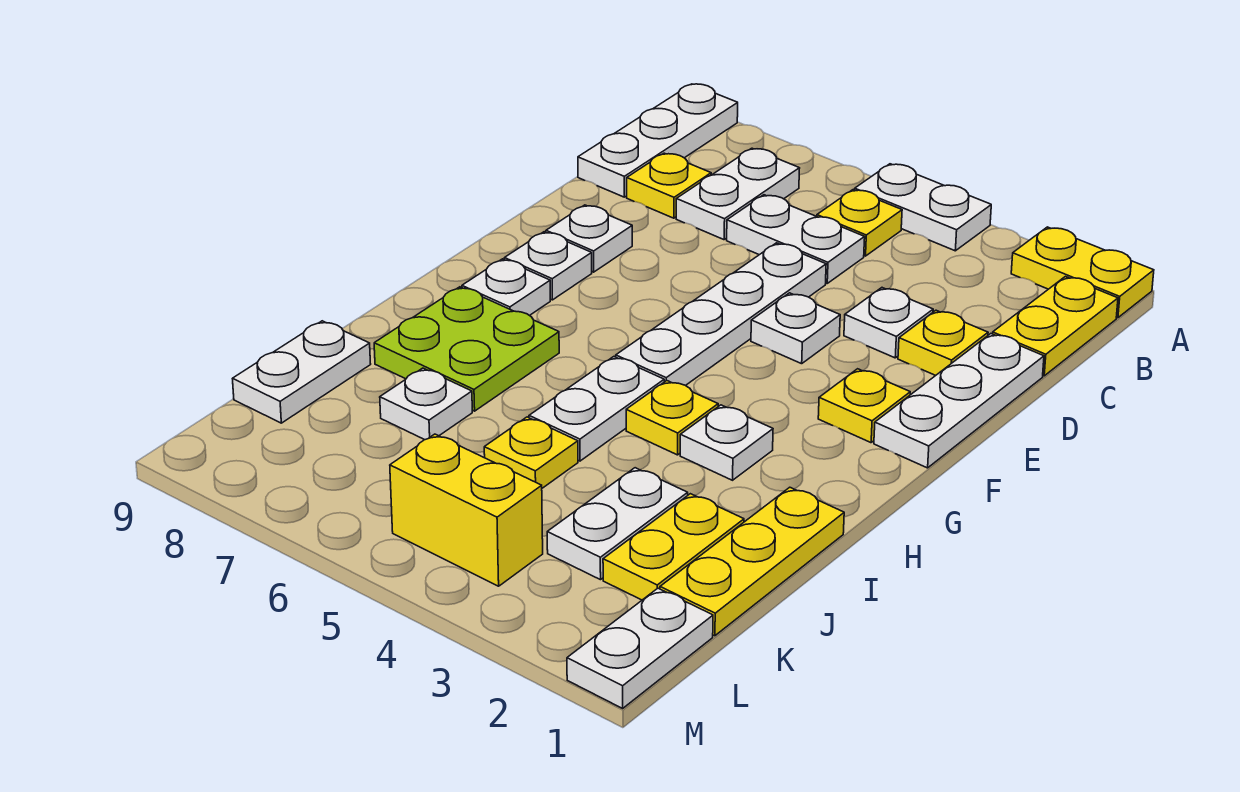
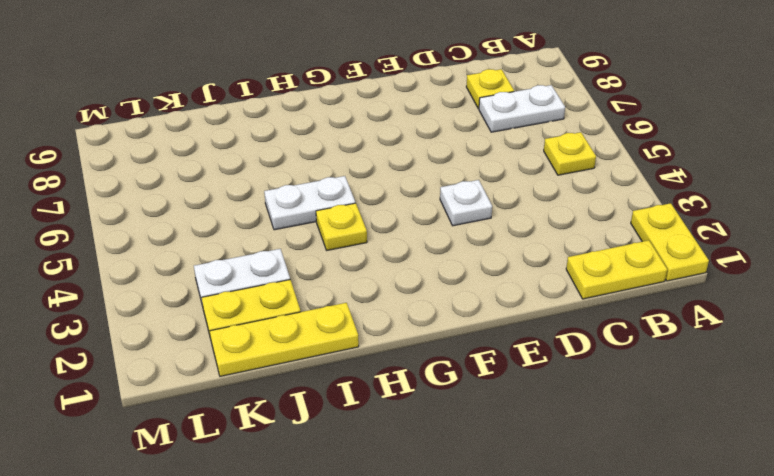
none -> white 1x2 plate [855,164,991,251]
none -> white 1x3 plate [578,84,738,197]
none -> white 1x2 plate [727,195,865,283]

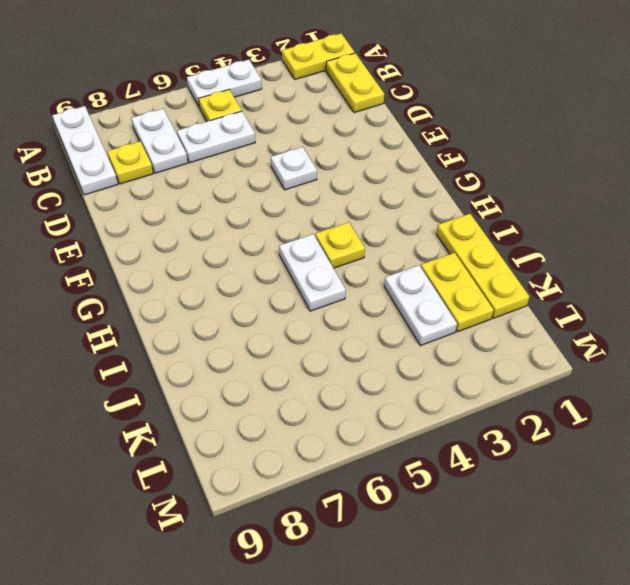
none -> white 1x3 plate [874,334,1044,468]
none -> yellow 1x1 plate [898,310,988,375]
none -> white 1x1 plate [844,288,933,358]

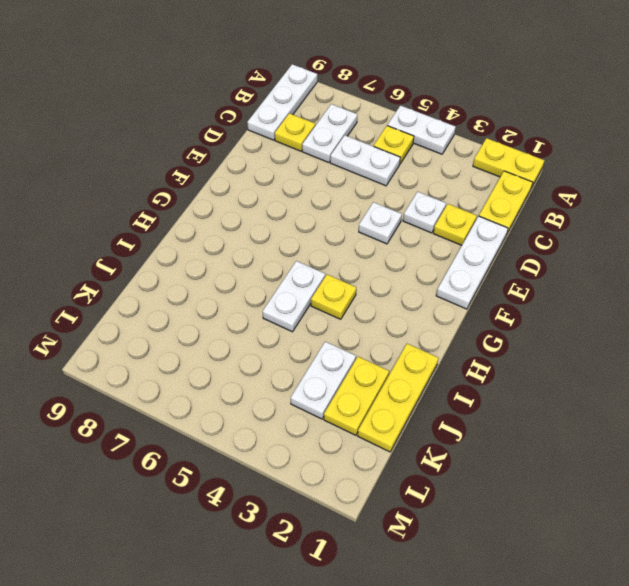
none -> white 1x4 plate [616,243,826,386]
none -> white 1x1 plate [546,205,632,272]
none -> yellow 1x1 plate [818,369,910,443]

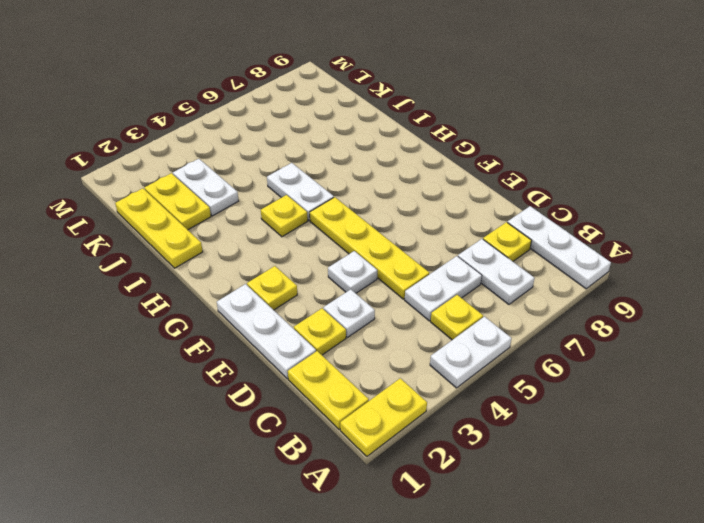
yellow 1x4 plate [310,197,429,299] -> white 1x4 plate [616,243,826,386]
none -> white 1x1 plate [546,205,632,272]
none -> white 1x1 plate [504,232,592,300]
none -> white 1x1 plate [462,259,550,316]

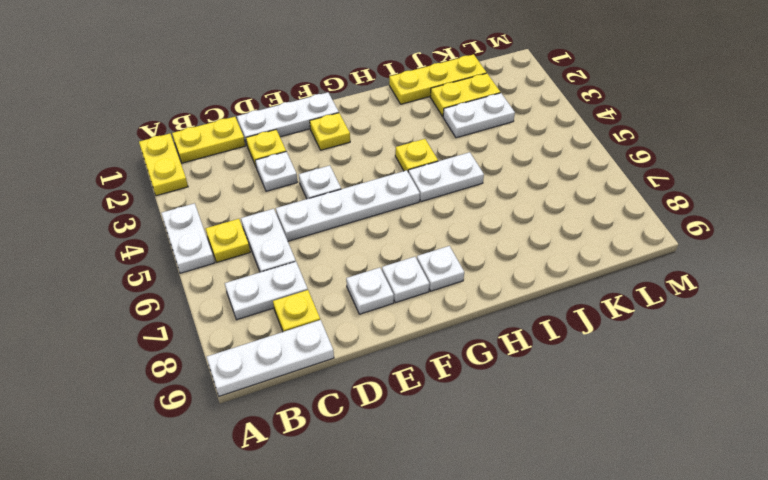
none -> white 1x1 plate [680,405,773,480]
none -> lime 2x2 plate [374,287,559,411]
none -> yellow 1x1 plate [484,417,578,488]

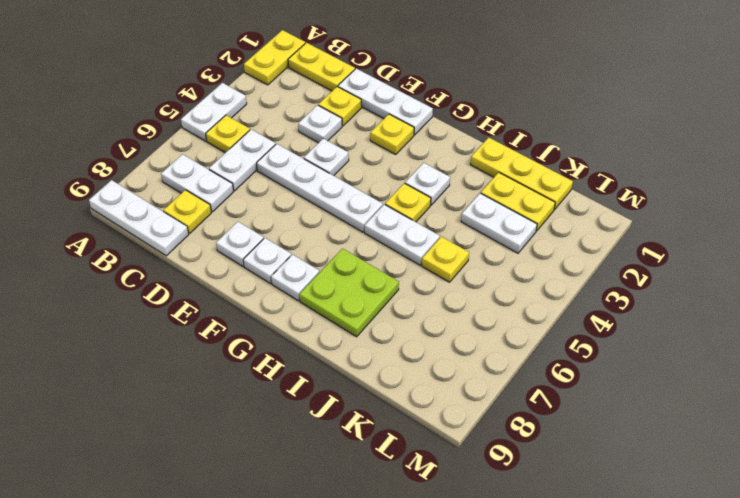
none -> white 1x1 plate [380,368,472,440]
none -> white 1x2 plate [232,321,371,423]
none -> white 1x2 plate [567,588,713,708]

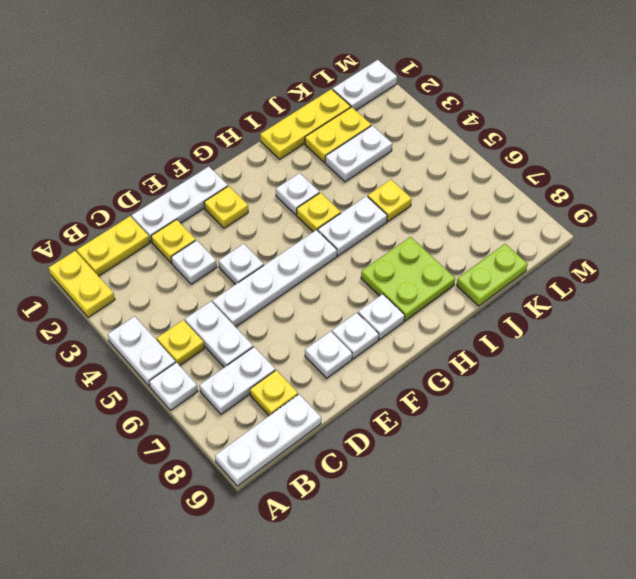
white 1x1 plate [149,362,198,410] -> white 1x1 plate moved to [380,368,472,440]
lime 1x2 plate [456,244,528,306] -> white 1x2 plate [232,321,371,423]
none -> yellow 1x2 brick [390,434,543,586]

